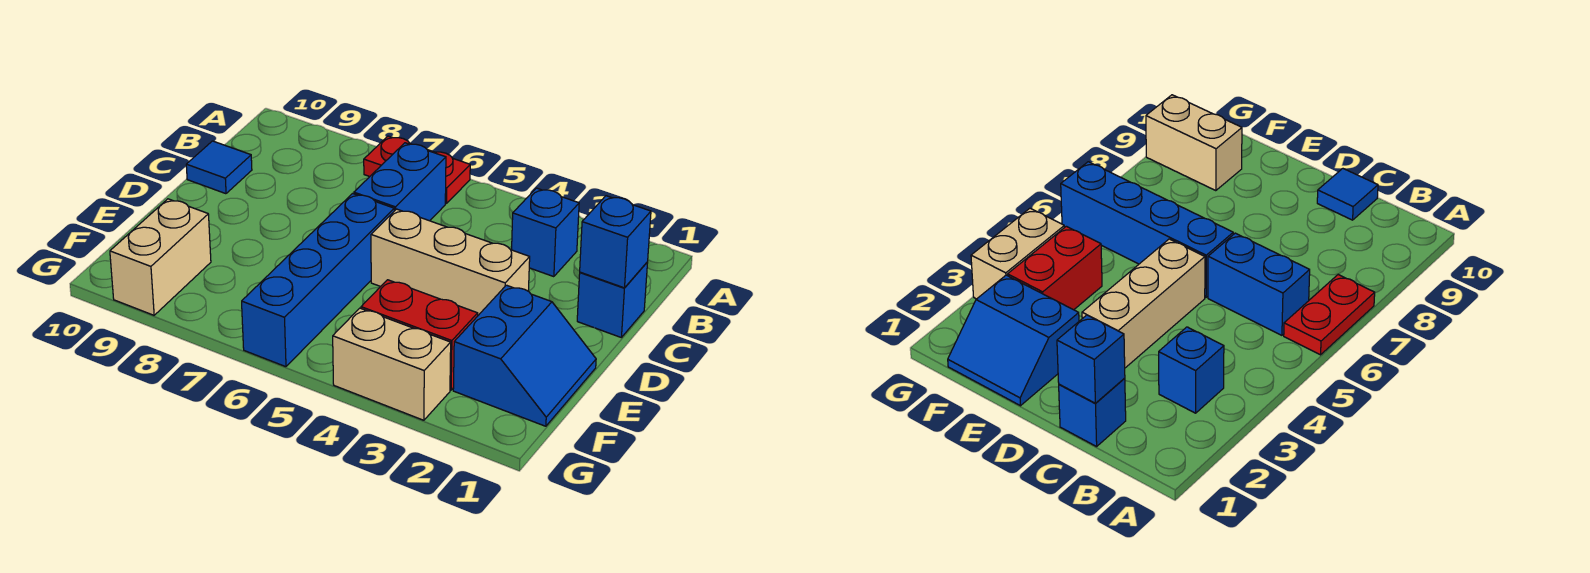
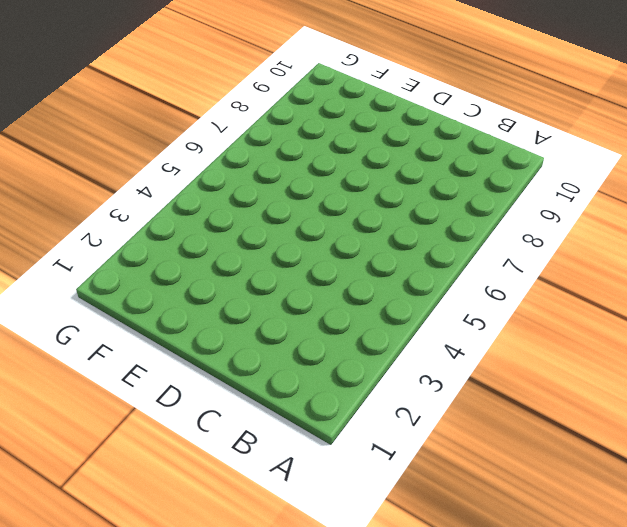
none -> red 1x2 plate [364,136,470,204]
none -> blue 1x1 brick [512,188,579,277]
none -> blue 1x2 brick [354,143,446,221]

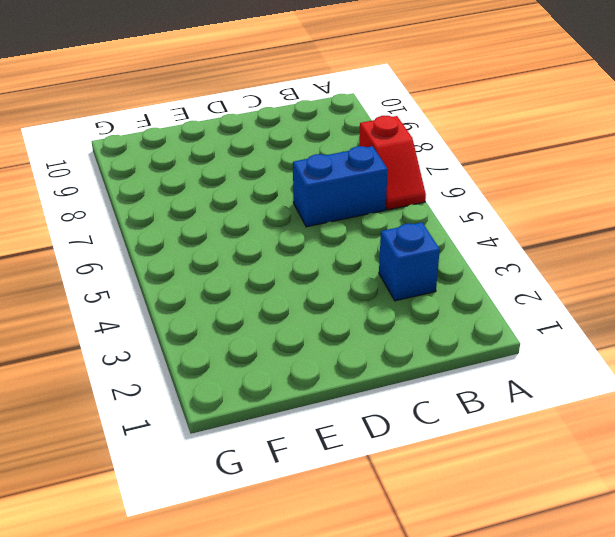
red 1x2 slope [359,116,426,210] -> red 1x2 plate [364,136,470,204]
none -> blue 1x1 brick [577,262,648,337]
none -> blue 1x1 tile [186,141,252,194]
none -> tan 1x3 brick [371,209,530,315]

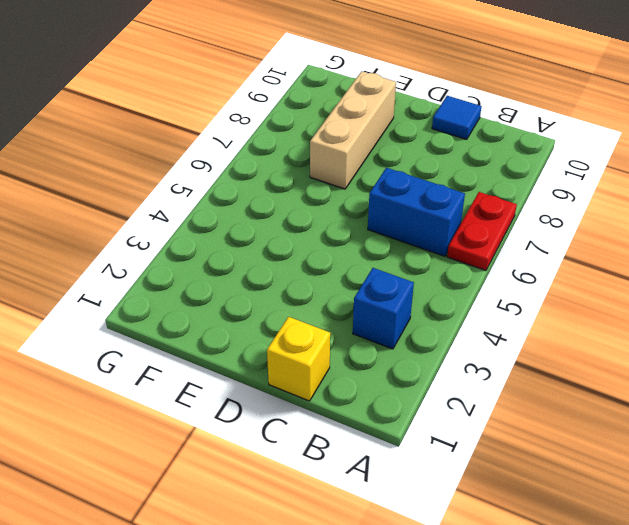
yellow 1x1 brick [267,317,330,401] -> blue 1x1 brick [577,262,648,337]
tan 1x3 brick [310,71,396,189] -> tan 1x3 brick moved to [371,209,530,315]
none -> blue 1x4 brick [242,193,394,367]
none -> blue 2x2 slope [453,285,596,426]
none -> red 1x2 brick [361,280,478,390]

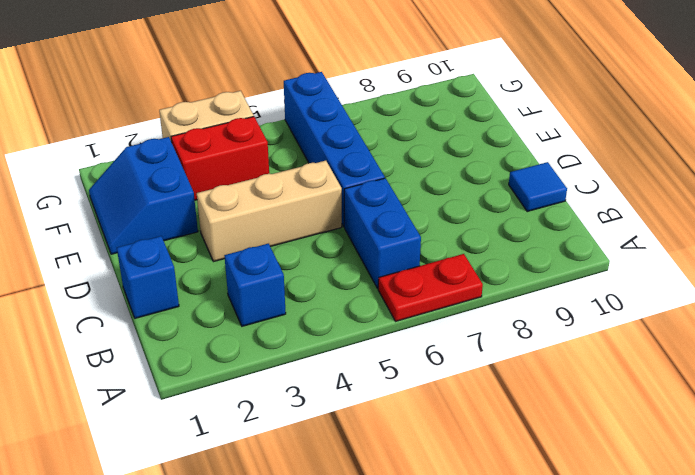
none -> tan 1x2 brick [110,199,211,315]
none -> blue 1x1 brick [580,196,651,288]

